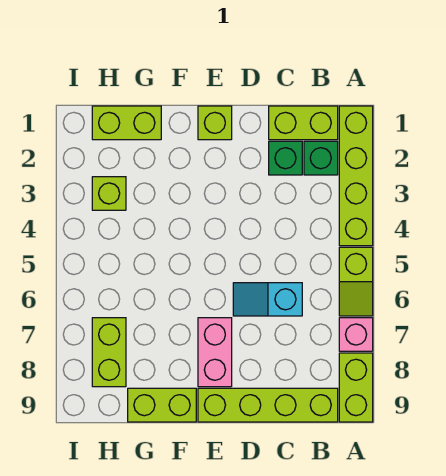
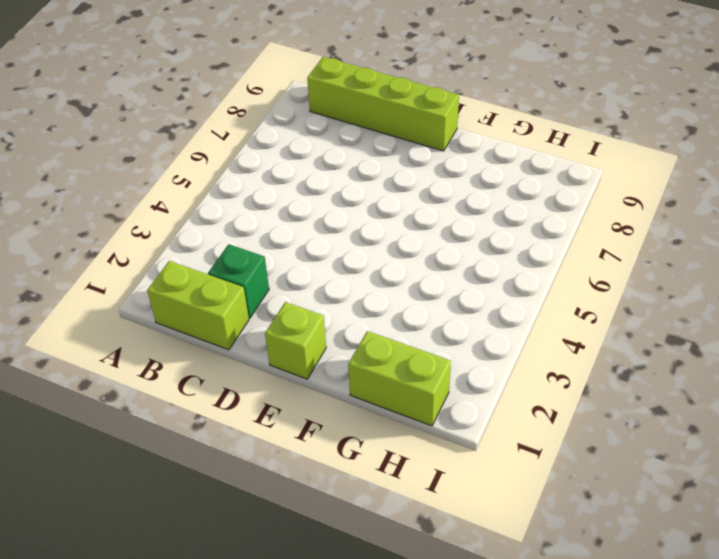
none -> lime 1x4 brick [339,106,373,246]
none -> lime 1x2 slope [339,247,373,316]
none -> pink 1x1 brick [339,318,373,351]

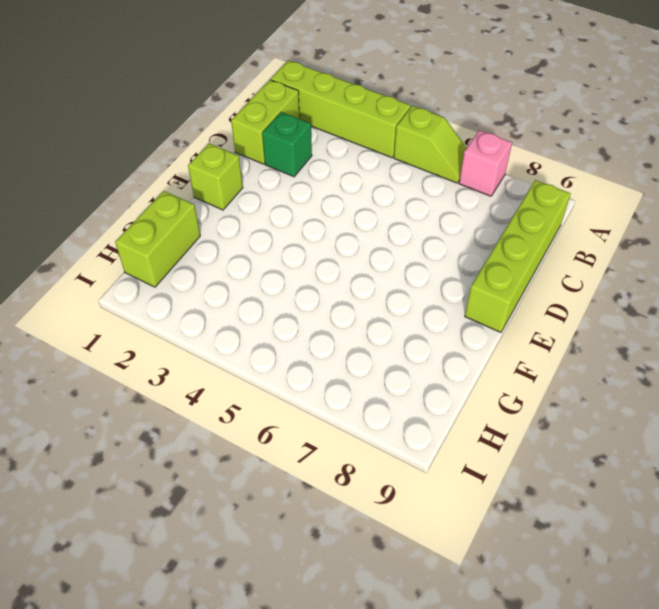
none -> lime 1x2 brick [339,353,373,422]
none -> green 1x1 brick [304,141,338,175]
none -> cyan 1x2 slope [233,283,302,316]

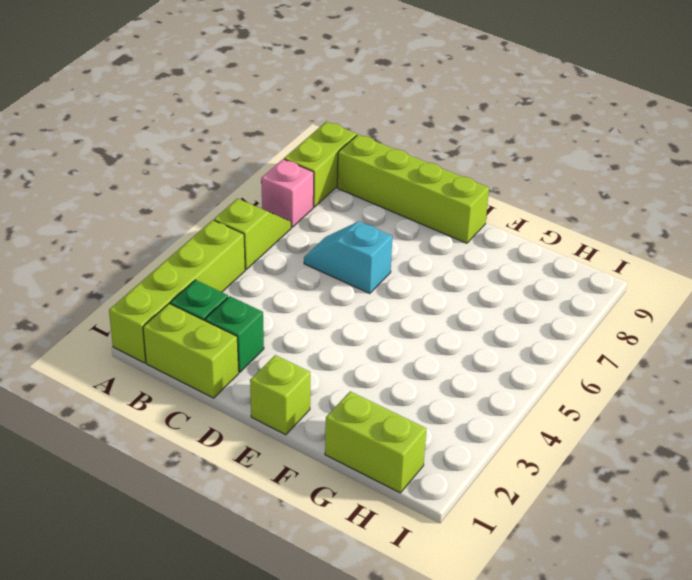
cyan 1x2 slope [304,222,392,294] -> cyan 1x2 slope turned to [233,283,302,316]
none -> pink 1x2 brick [198,318,232,387]
none -> lime 1x2 brick [128,388,196,422]
none -> lime 1x1 brick [92,177,126,210]

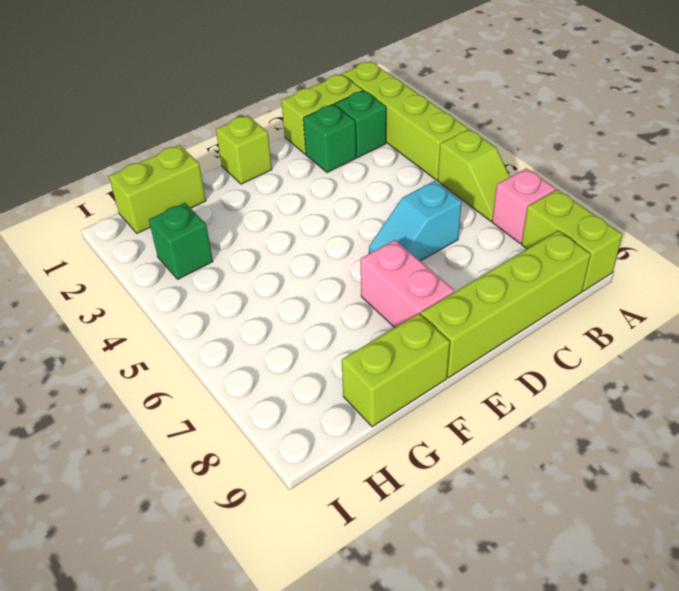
green 1x1 brick [149,203,213,279] -> lime 1x1 brick [92,177,126,210]
none -> lime 1x2 brick [92,318,126,387]

